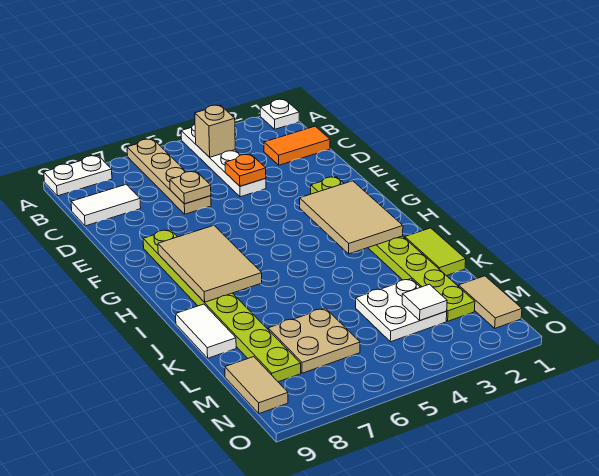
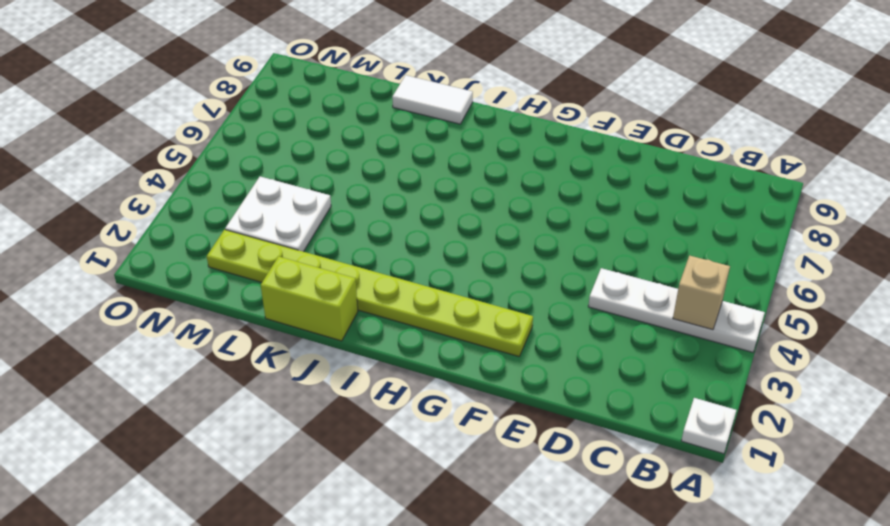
lime 1x2 brick [261,256,358,341] -> lime 1x2 tile [405,228,466,276]
none -> tan 1x4 plate [127,139,211,214]
none -> white 1x2 plate [44,156,112,196]
none -> orange 1x2 tile [264,126,330,165]

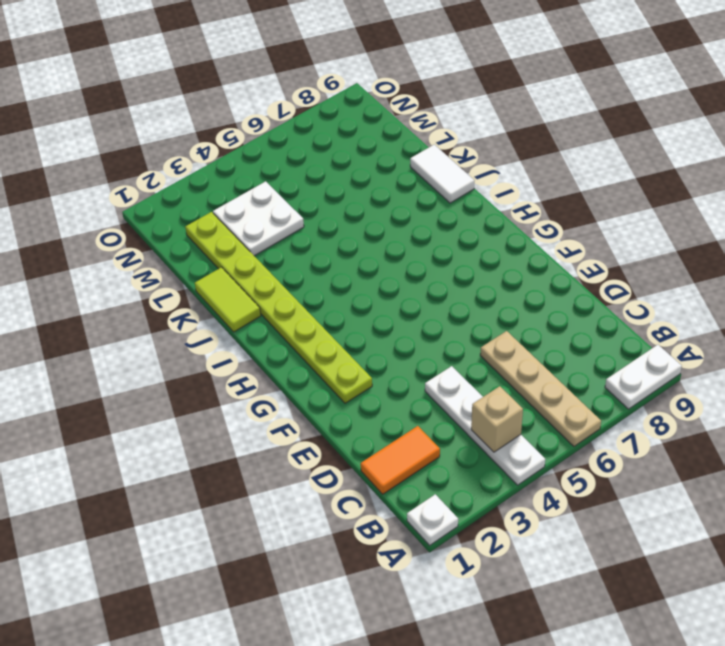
none -> white 1x2 tile [71,184,141,226]
none -> lime 1x8 plate [143,230,301,382]
none -> tan 2x2 plate [268,308,360,373]

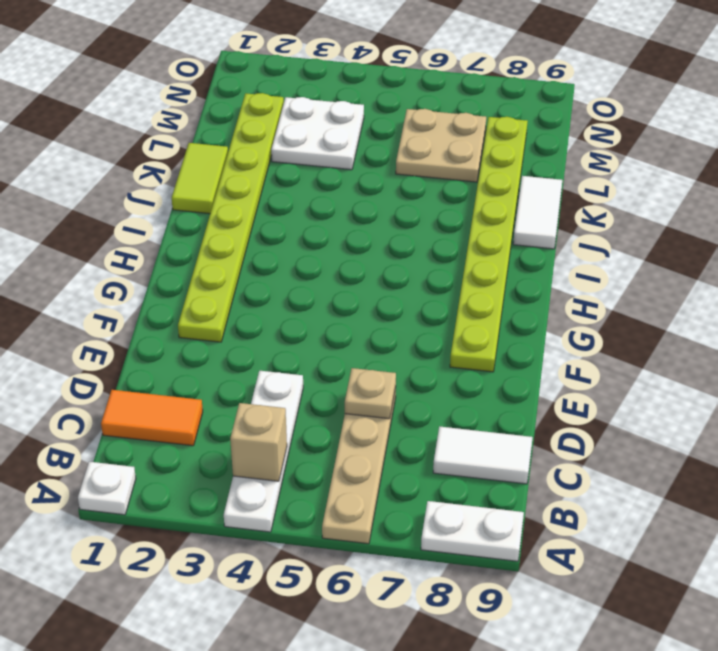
none -> tan 1x2 tile [458,276,522,328]
none -> tan 1x2 tile [225,357,288,414]
none -> orange 1x1 plate [225,154,266,186]

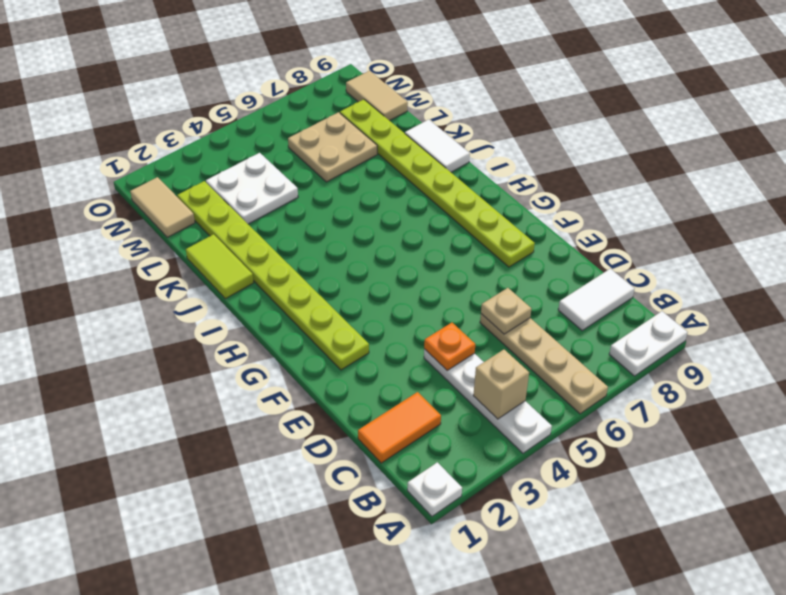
none -> tan 2x3 tile [300,181,403,254]
none -> tan 2x3 tile [158,225,262,302]
none -> white 1x1 tile [402,284,447,320]

